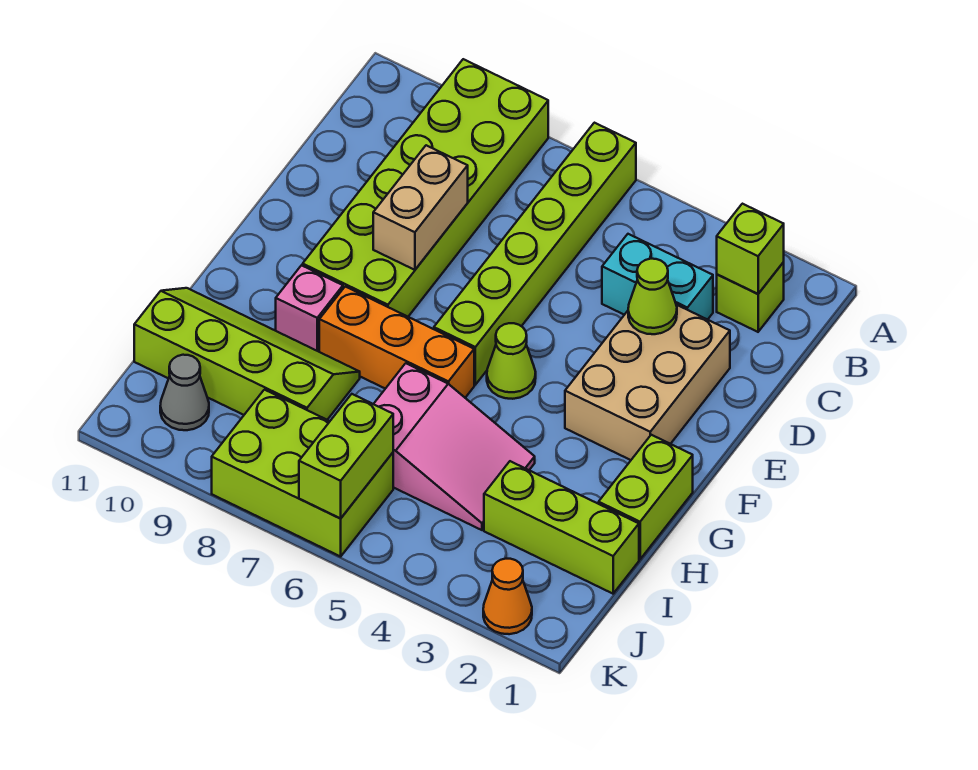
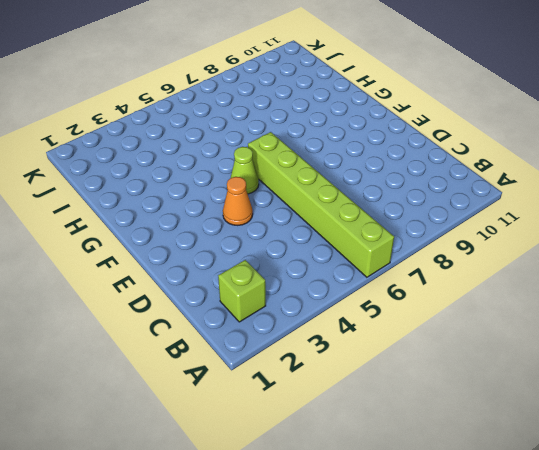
orange 1x1 cone [223,177,253,225] -> orange 1x1 cone moved to [483,559,532,634]
none -> lime 2x6 brick [303,59,548,317]
none -> cyan 1x2 brick [602,234,713,320]
none -> tan 2x3 brick [565,305,730,460]

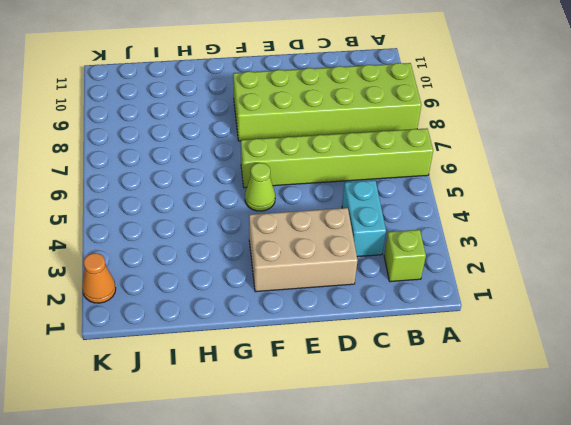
none -> lime 1x2 brick [599,435,693,559]
none -> orange 1x3 brick [319,287,474,398]
none -> pink 1x1 brick [276,265,343,352]

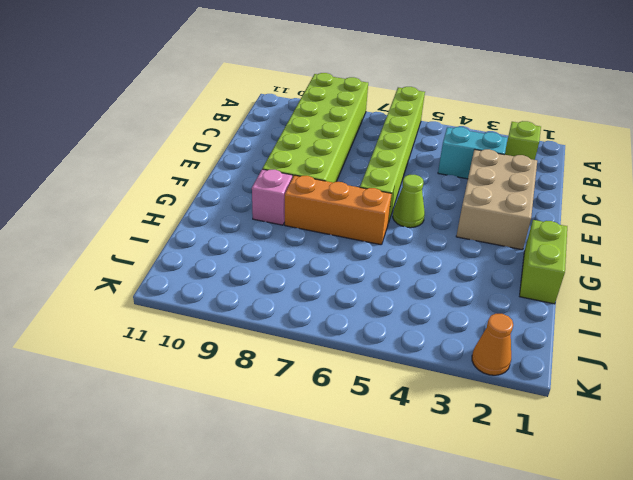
none -> pink 2x3 slope [374,363,535,530]
none -> lime 2x4 slope [134,288,360,420]
none -> lime 1x3 brick [484,461,639,594]

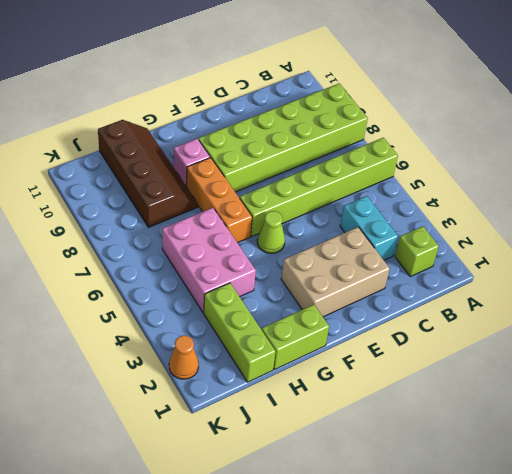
pink 2x3 brick [162,208,256,313] -> pink 2x3 slope [374,363,535,530]
brown 2x4 slope [98,120,198,227] -> lime 2x4 slope [134,288,360,420]
none -> lime 2x3 brick [212,390,393,557]
none -> grey 1x1 cone [160,355,209,430]
none -> lime 1x1 brick [717,204,784,294]

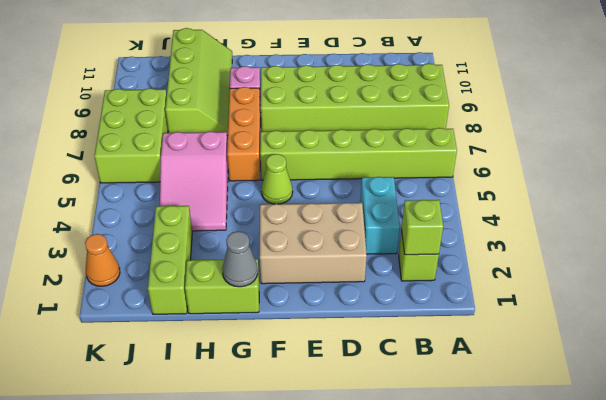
grey 1x1 cone [222,231,258,287] -> grey 1x1 cone moved to [160,355,209,430]
none -> lime 1x1 cone [628,259,677,334]
none -> tan 1x2 brick [373,145,468,270]
none -> lime 1x2 brick [299,394,393,519]

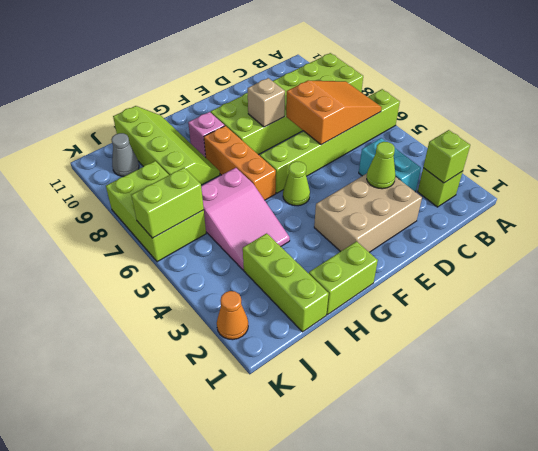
orange 2x3 slope [286,80,382,145] -> none
tan 1x1 brick [247,78,285,127] -> tan 1x2 brick [373,145,468,270]

